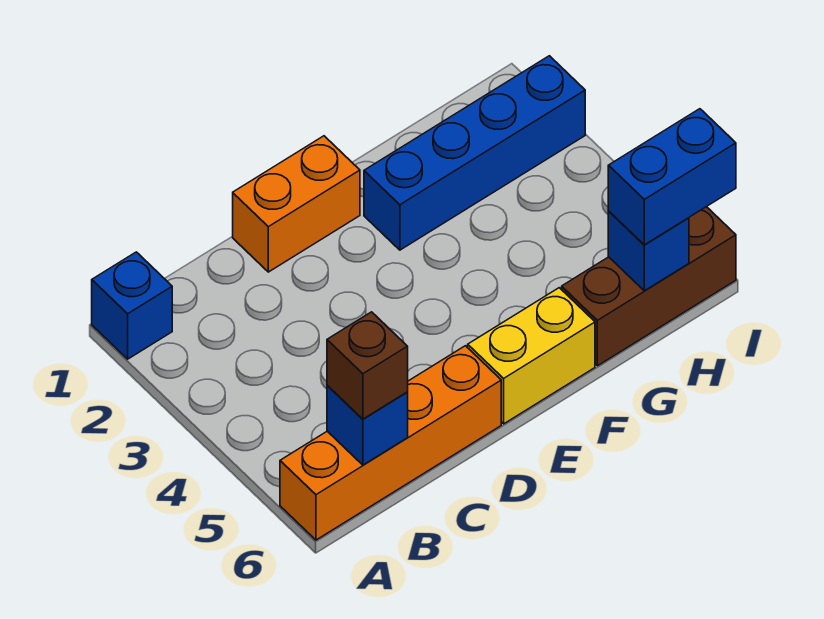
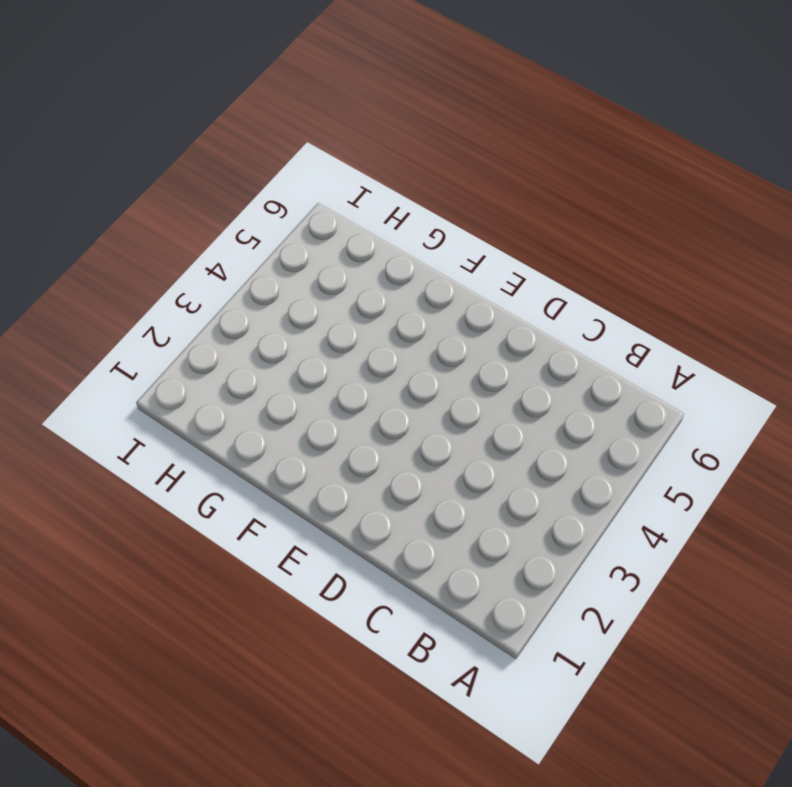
none -> blue 1x1 brick [92,252,172,359]
none -> orange 1x4 brick [280,346,501,540]

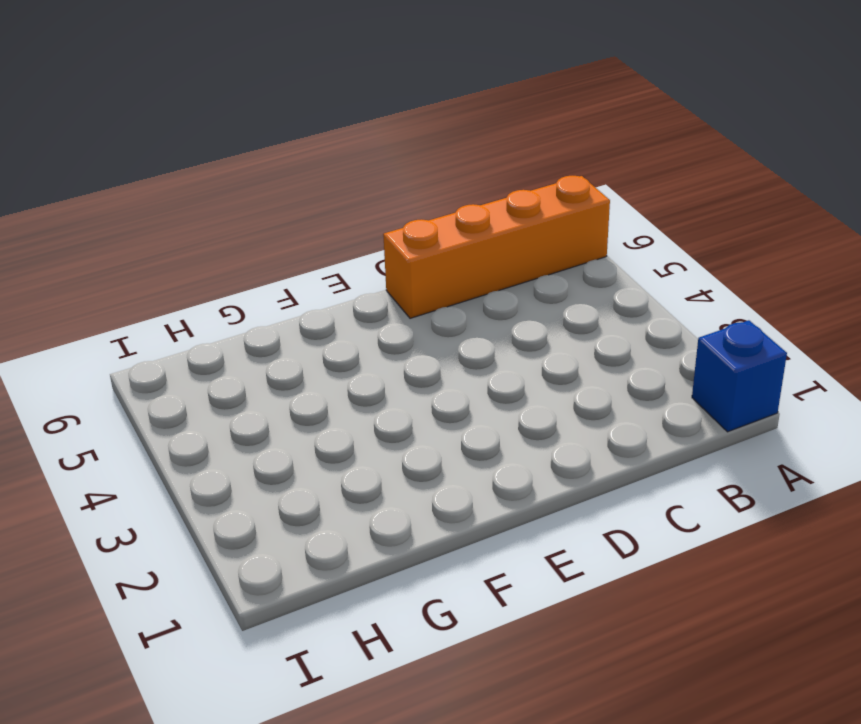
none -> orange 1x2 brick [233,136,360,272]
none -> yellow 1x2 brick [468,288,595,424]

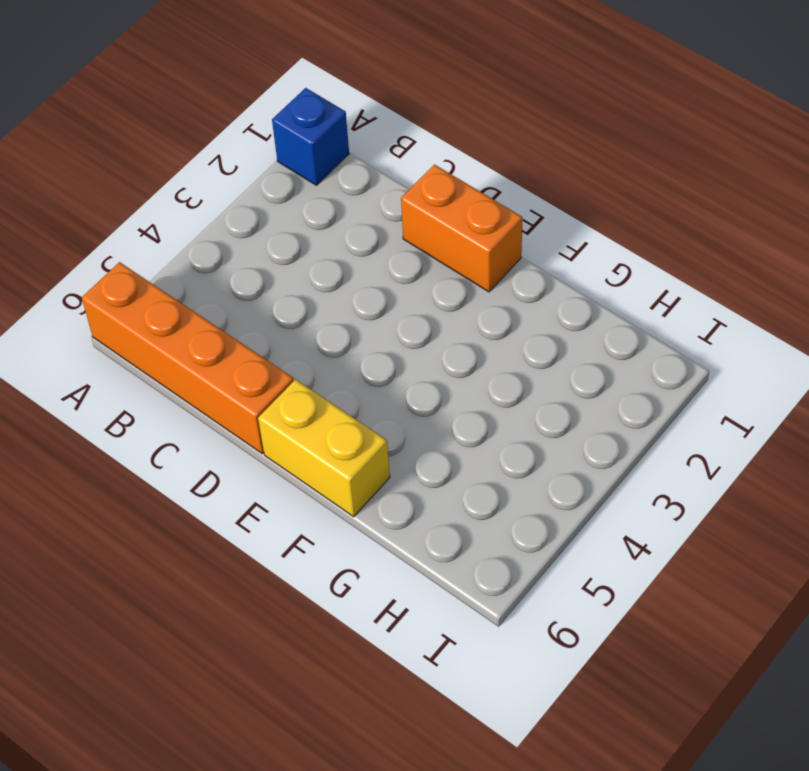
none -> blue 1x4 brick [364,56,585,250]
none -> brown 1x3 brick [562,207,736,366]

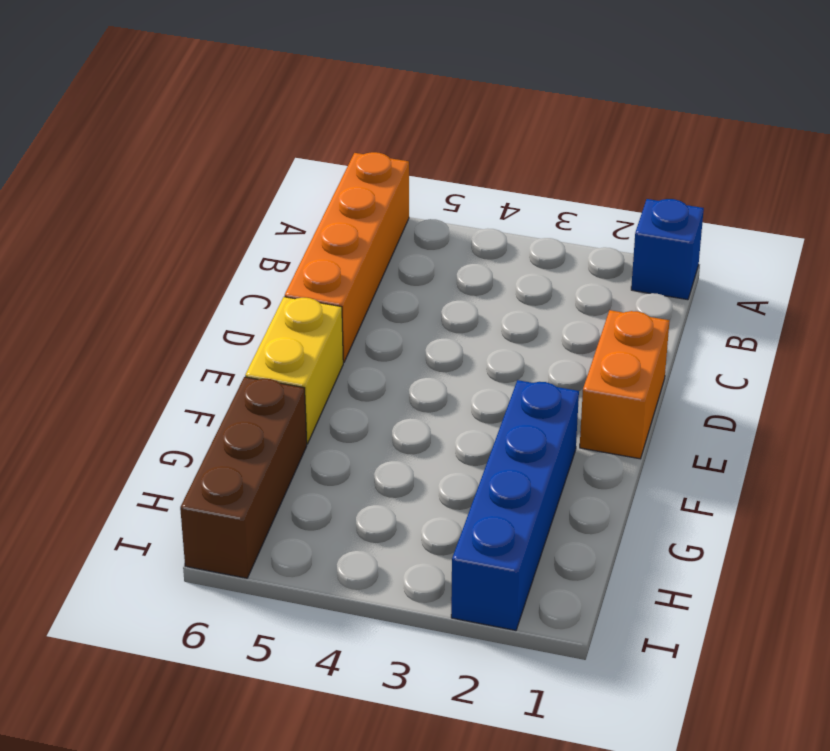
none -> blue 1x1 brick [327,385,408,465]
none -> blue 1x1 brick [608,211,689,291]

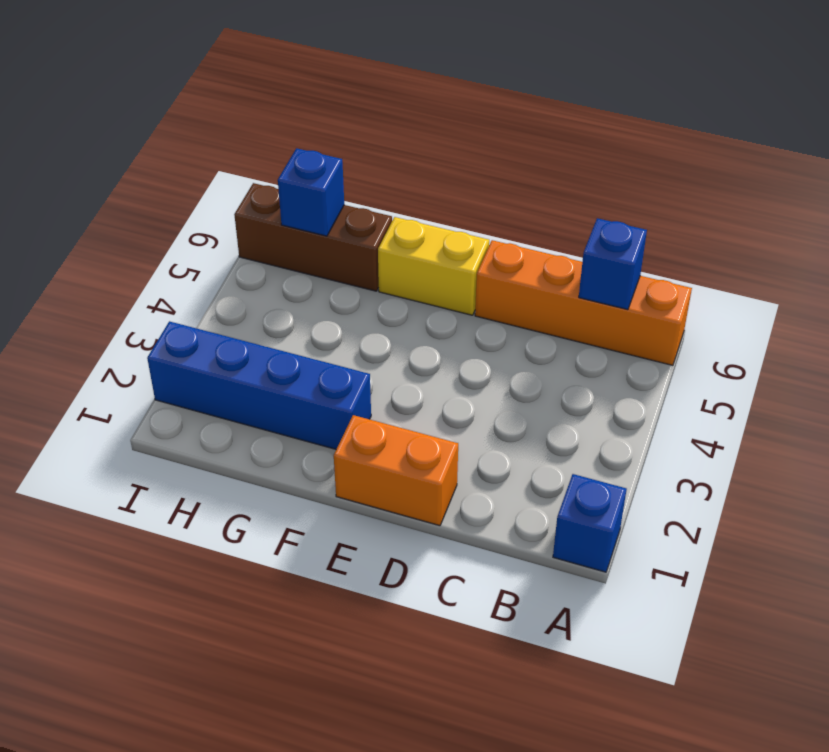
none -> brown 1x1 brick [327,312,408,419]
none -> blue 1x2 brick [608,109,736,245]

